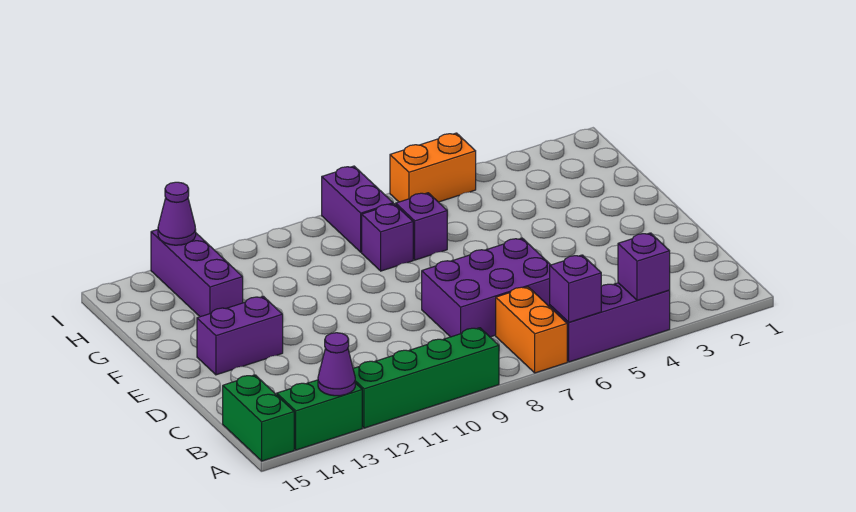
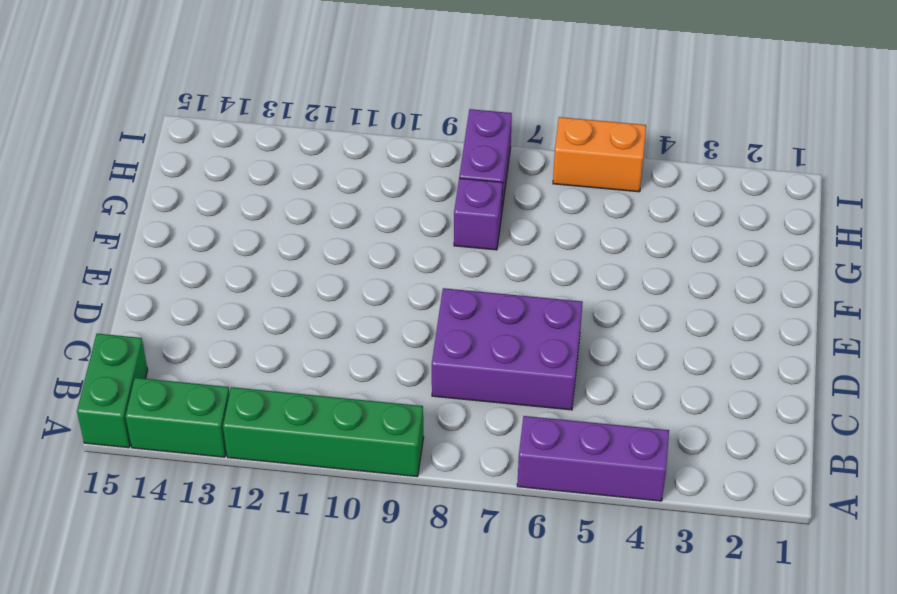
none -> orange 1x2 brick [496,287,567,373]
none -> purple 1x2 brick [197,296,283,375]
none -> purple 1x1 brick [396,193,447,260]

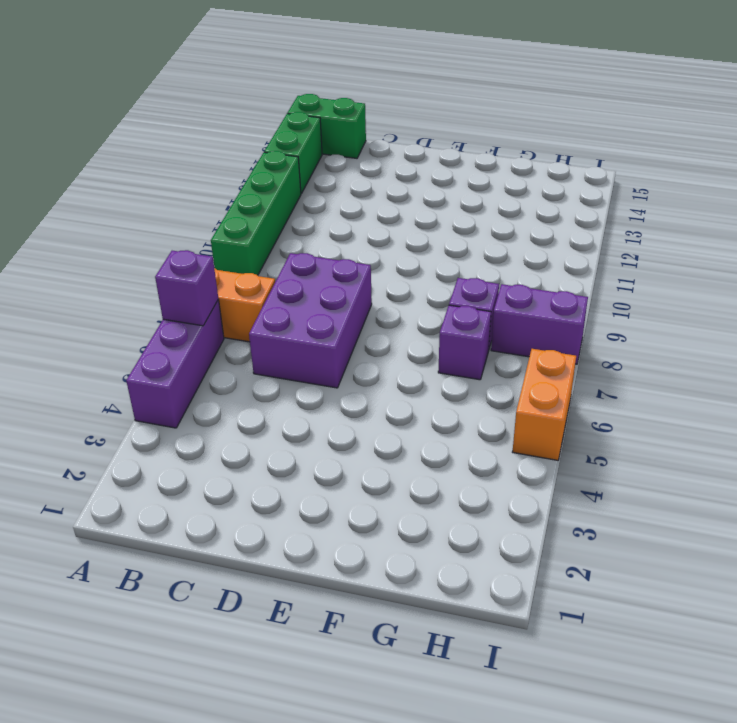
none -> purple 1x2 brick [197,296,283,375]
none -> purple 1x3 brick [151,230,243,317]
none -> purple 1x1 brick [618,233,670,300]

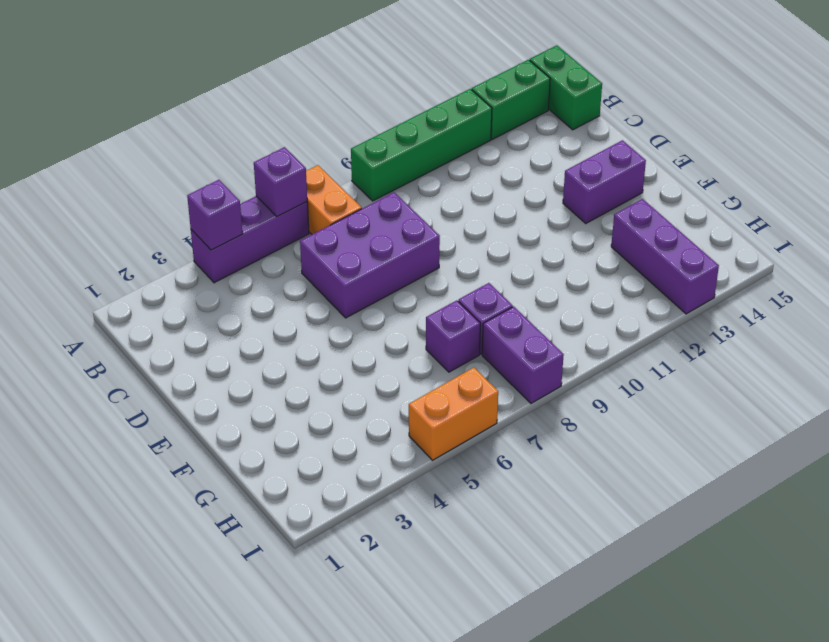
none -> purple 1x1 cone [318,333,355,396]
none -> purple 1x1 cone [158,182,196,245]

